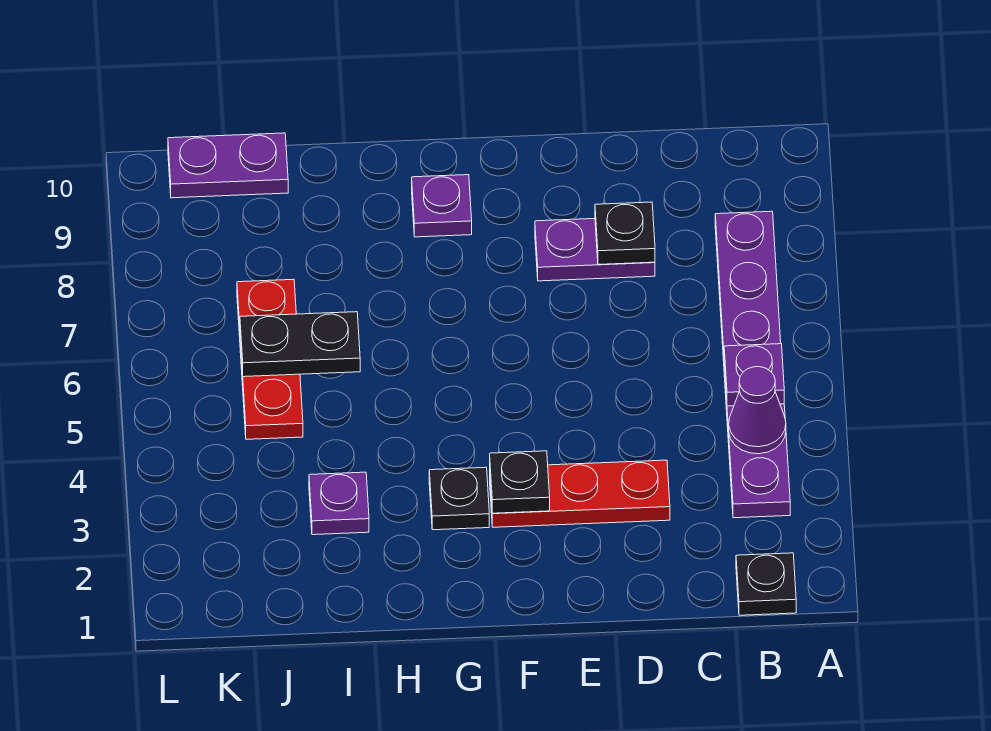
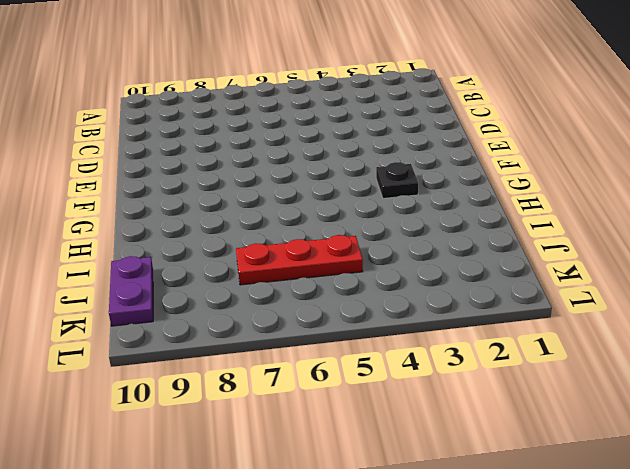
none -> black 1x1 plate [736,553,796,615]
none -> purple 1x6 plate [715,211,790,518]
none -> red 1x3 plate [490,460,670,527]

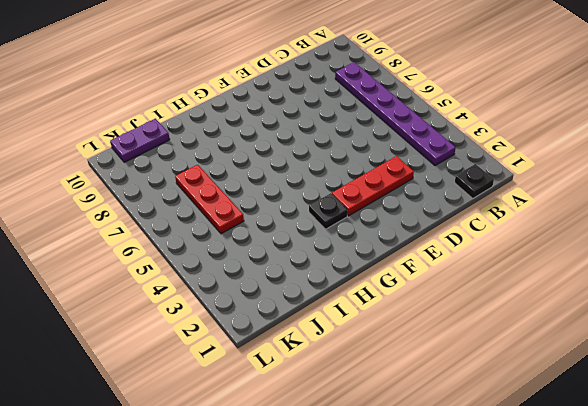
none -> purple 1x2 plate [535,219,655,281]
none -> purple 1x1 plate [412,175,472,237]
none -> purple 1x1 plate [309,472,369,535]

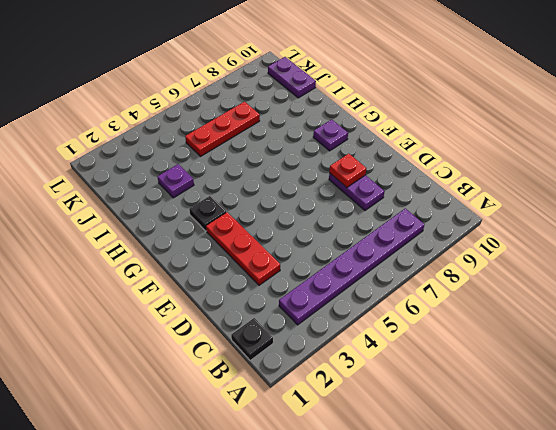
red 1x1 plate [329,154,366,187] -> none
none -> purple 1x1 cone [729,367,786,454]
none -> purple 1x1 plate [724,344,784,406]
none -> black 1x1 plate [595,202,655,265]

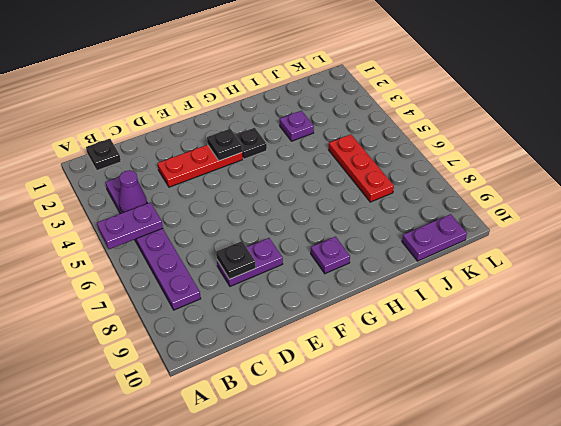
purple 1x2 plate [97,202,163,249] -> purple 1x1 plate [724,344,784,406]
none -> black 1x2 plate [240,312,360,377]

